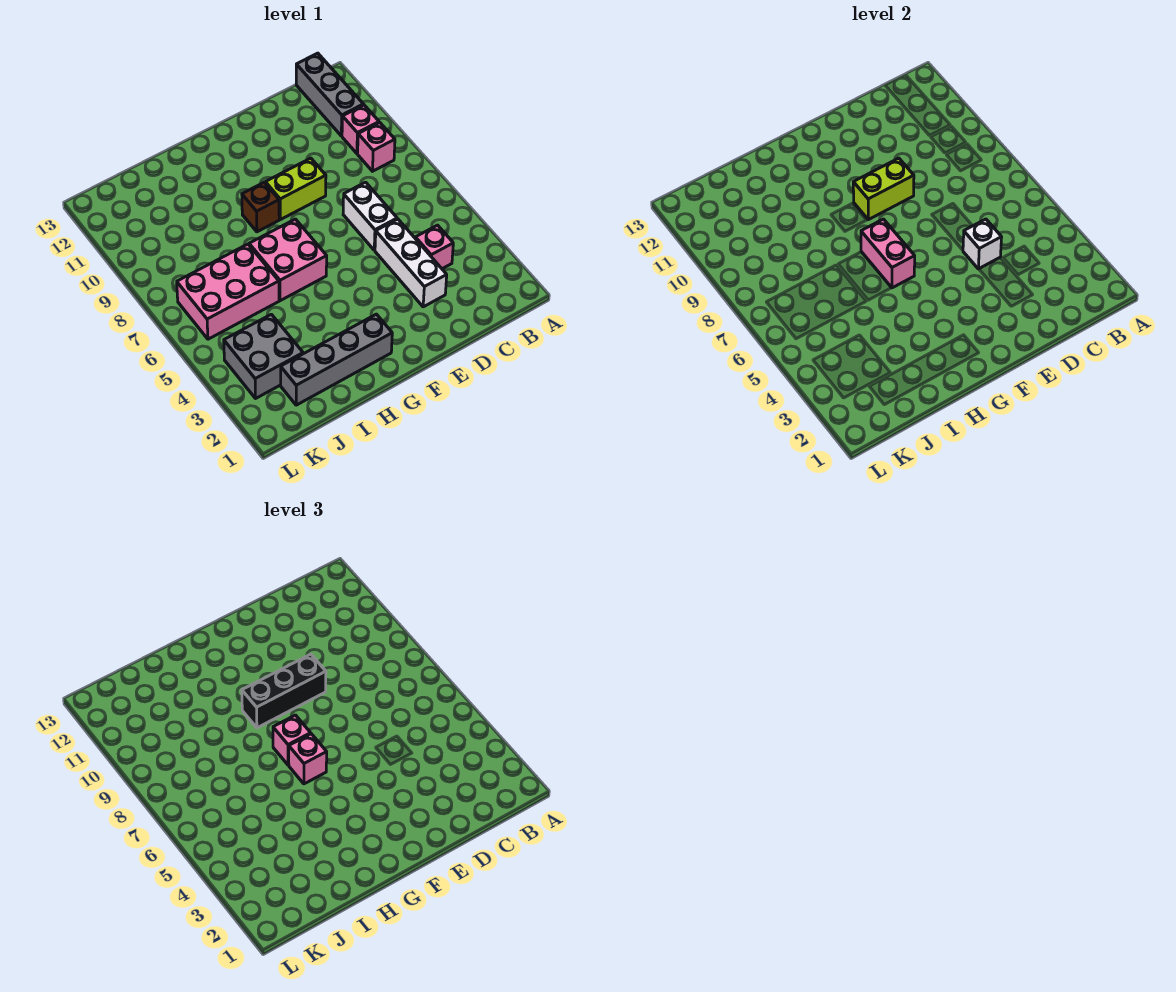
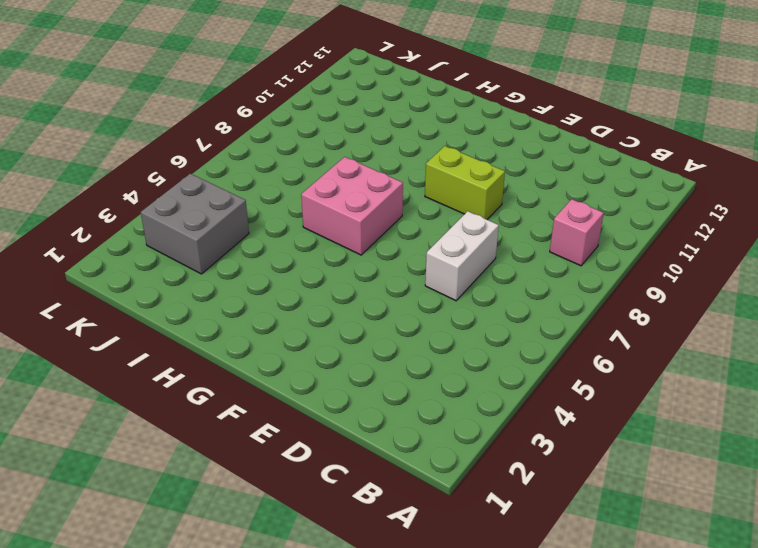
none -> pink 1x1 brick [342,105,379,153]
none -> grey 1x3 brick [296,53,363,136]
none -> pink 1x1 brick [415,225,453,269]

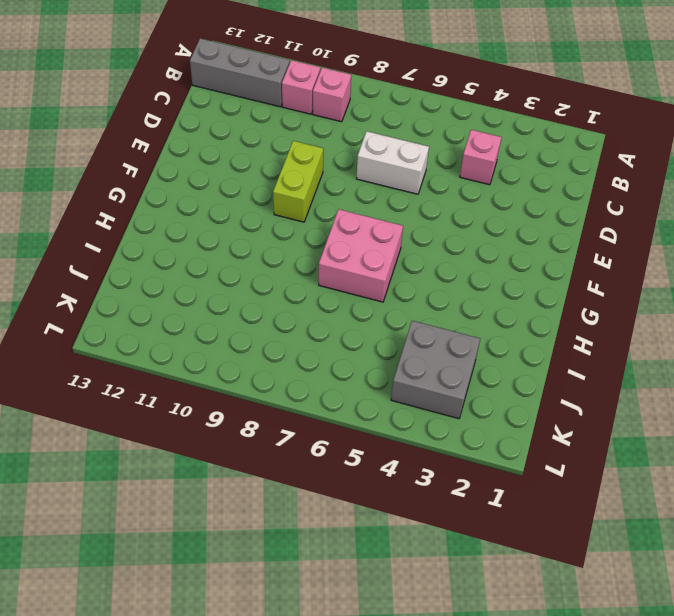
none -> white 1x3 brick [375,219,447,307]
none -> grey 1x4 brick [281,314,392,405]
none -> brown 1x1 brick [242,183,279,232]

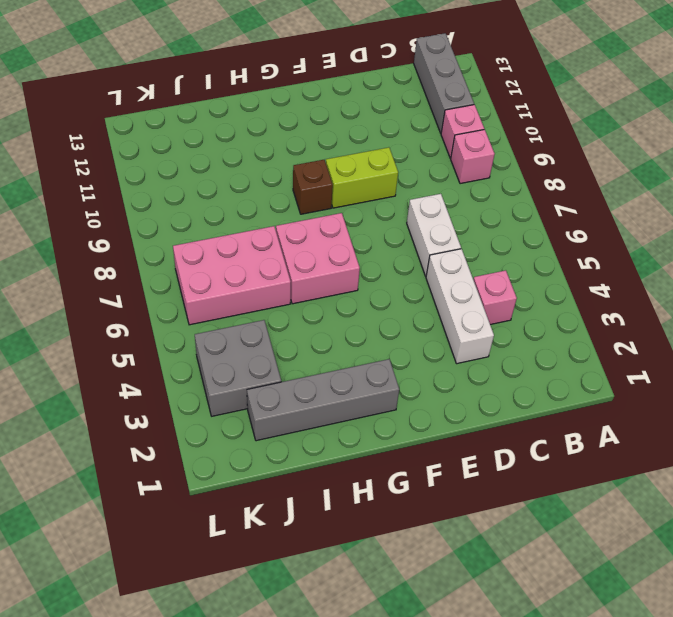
none -> white 1x1 brick [963,219,1002,269]
none -> lime 1x2 brick [853,158,914,220]
none -> pink 1x2 brick [861,219,915,288]

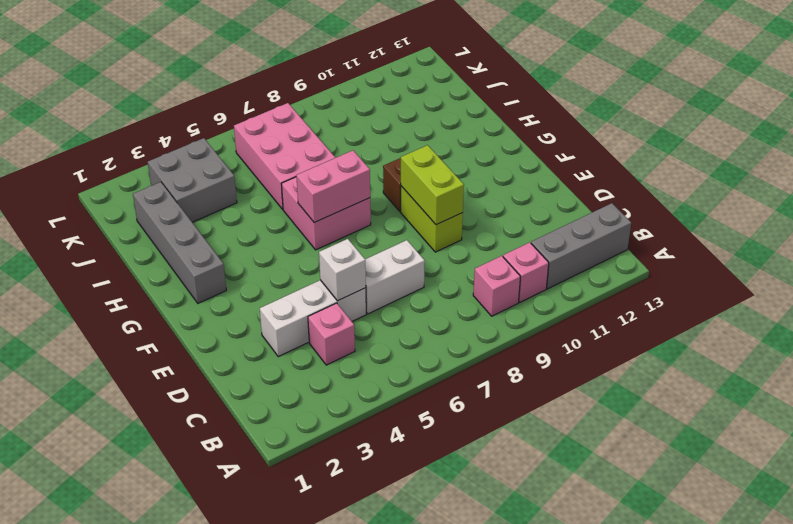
none -> black 1x3 brick [242,654,326,728]
none -> pink 1x1 brick [289,734,327,784]
none -> pink 1x1 brick [273,715,311,765]

